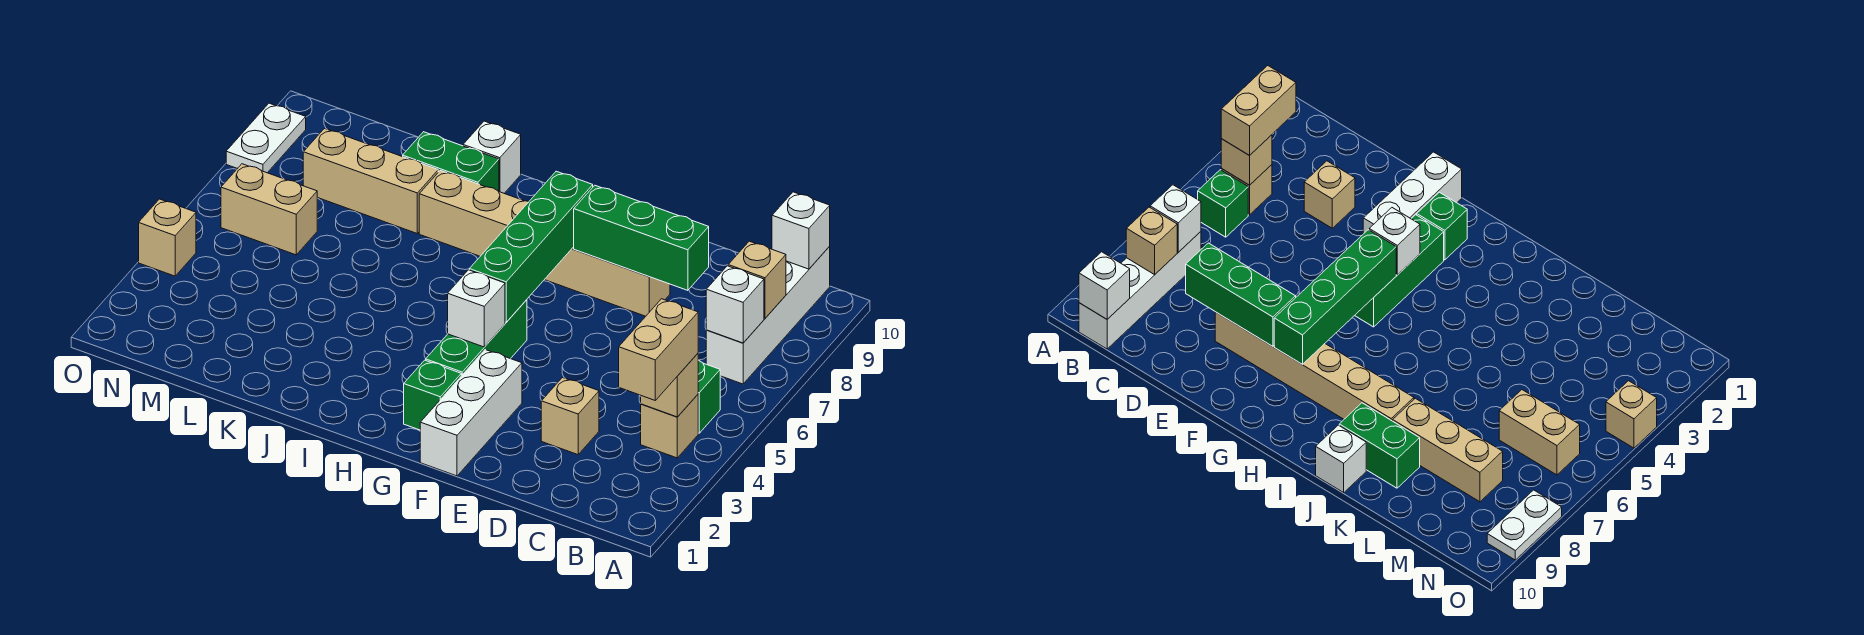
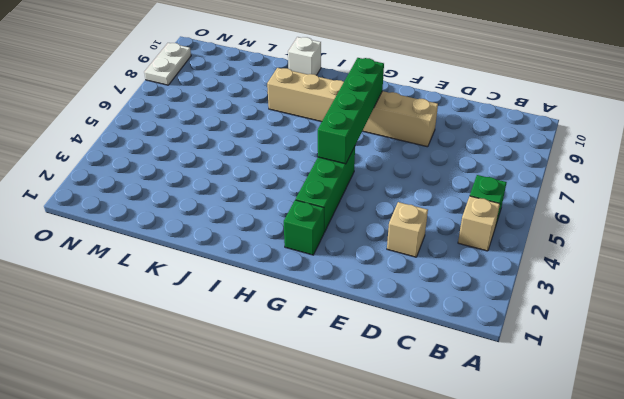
none -> white 1x4 brick [706,246,830,384]
none -> white 1x3 brick [420,350,522,476]
none -> green 1x2 brick [403,132,499,191]

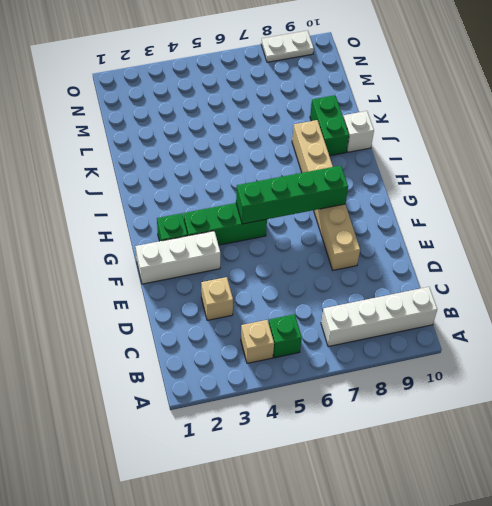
none -> tan 1x3 brick [303,129,438,233]
none -> tan 1x2 brick [221,164,317,255]
none -> tan 1x1 brick [139,199,196,276]

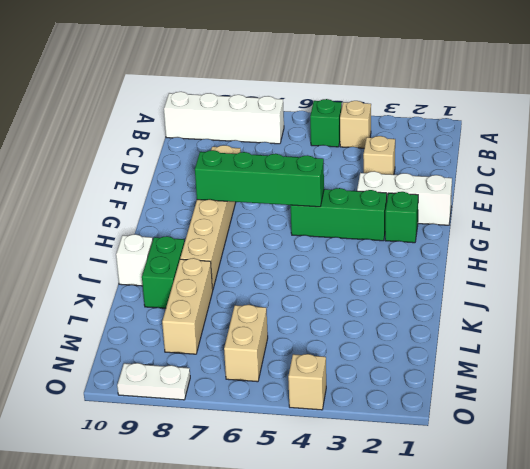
none -> tan 1x1 brick [641,353,698,417]
none -> white 1x1 brick [706,266,764,343]
none -> tan 1x1 brick [728,241,786,318]

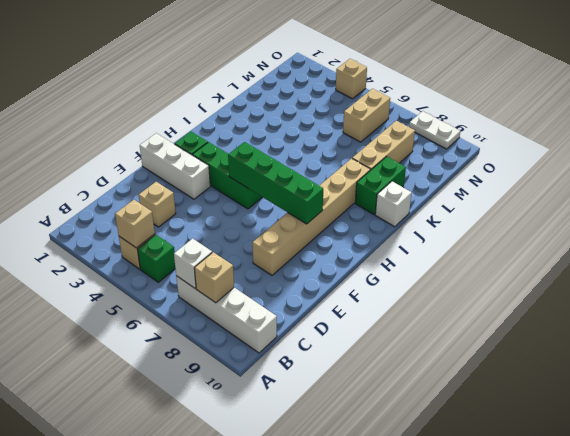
none -> white 1x1 brick [772,192,830,269]
none -> green 1x3 brick [574,185,709,290]
none -> white 1x1 brick [448,270,505,347]

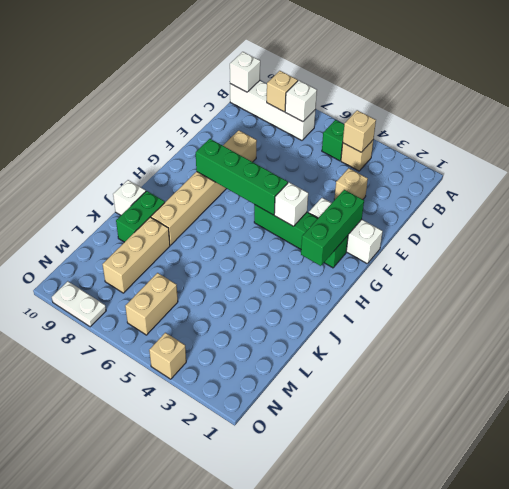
green 1x3 brick [301,190,364,266] -> green 1x3 brick moved to [574,185,709,290]
none -> tan 1x2 brick [619,299,698,400]

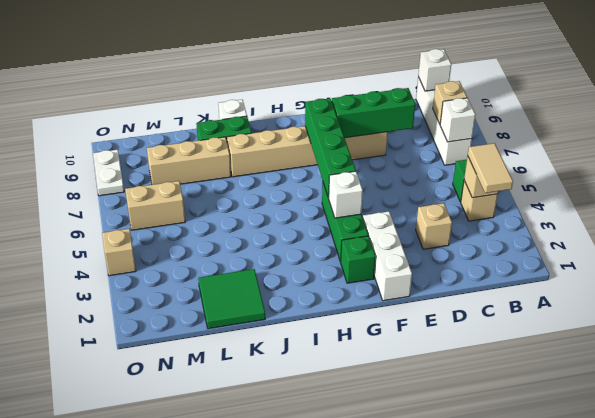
tan 1x2 tile [468,143,513,193] -> tan 1x2 brick [619,299,698,400]
green 2x2 tile [198,269,265,329] -> none

